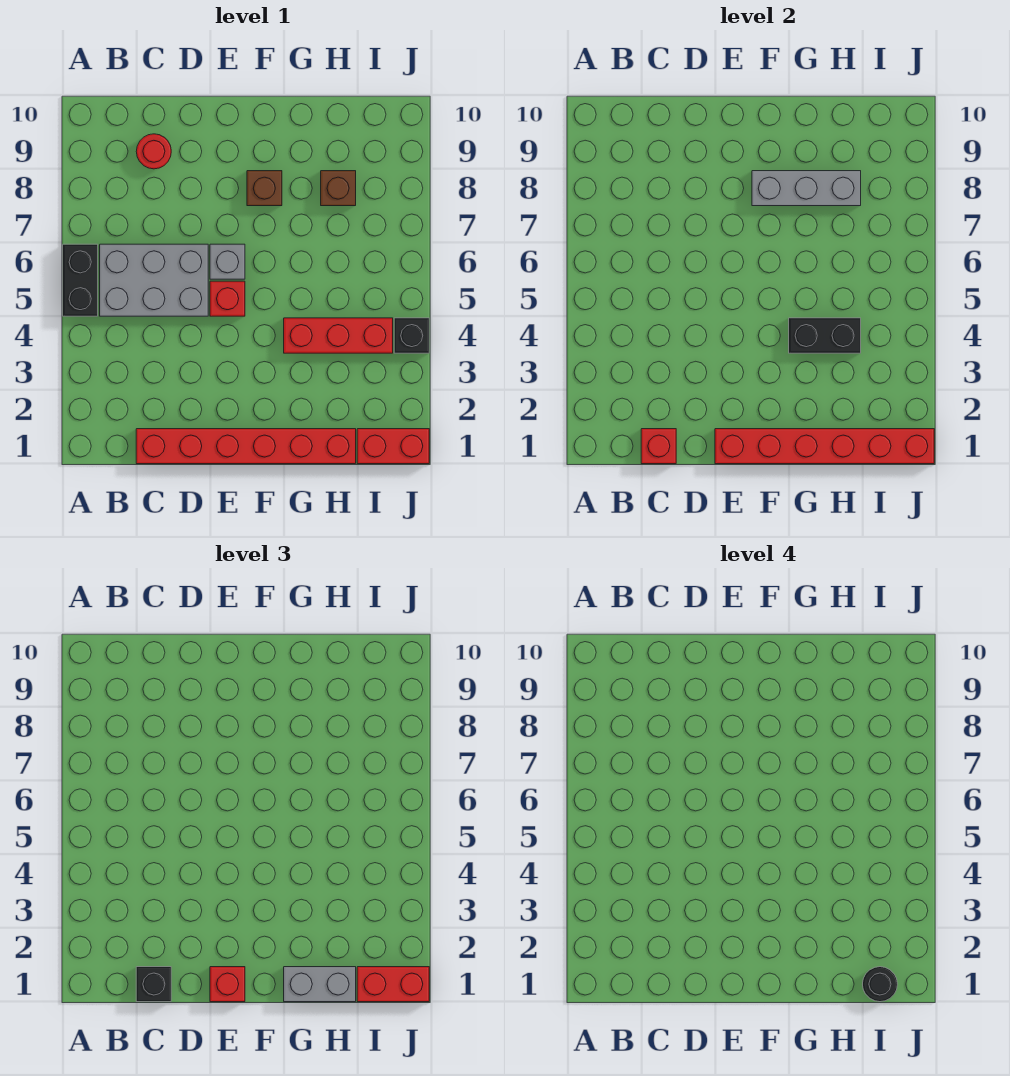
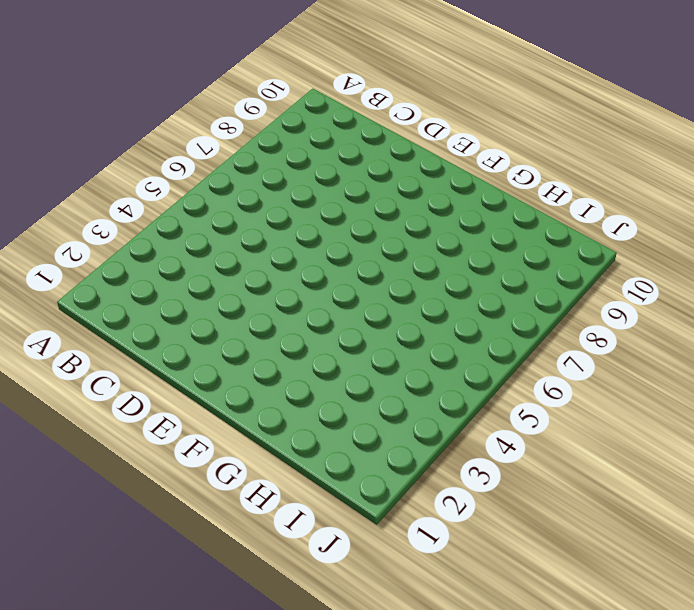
none -> black 1x2 brick [63,244,98,316]
none -> grey 2x3 brick [100,244,208,316]
none -> red 1x6 brick [136,429,356,464]

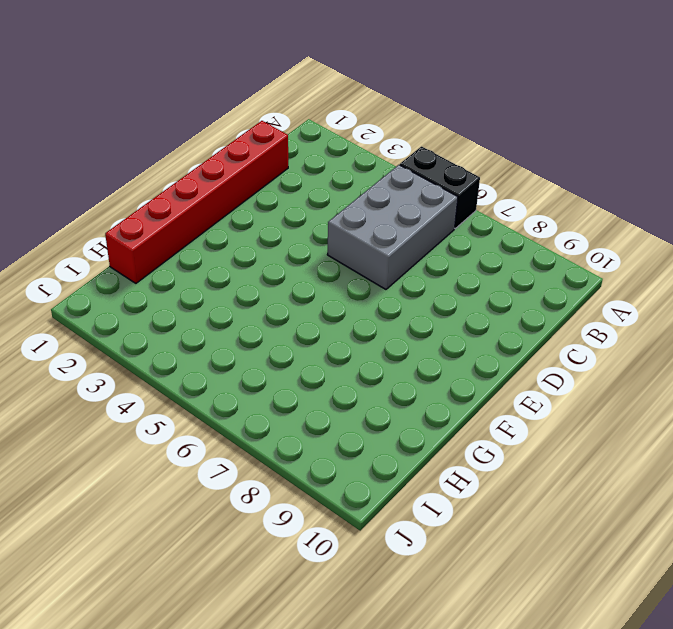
none -> red 1x1 round brick [136,134,171,169]
none -> red 1x1 brick [210,281,245,316]
none -> grey 1x1 brick [210,244,245,279]

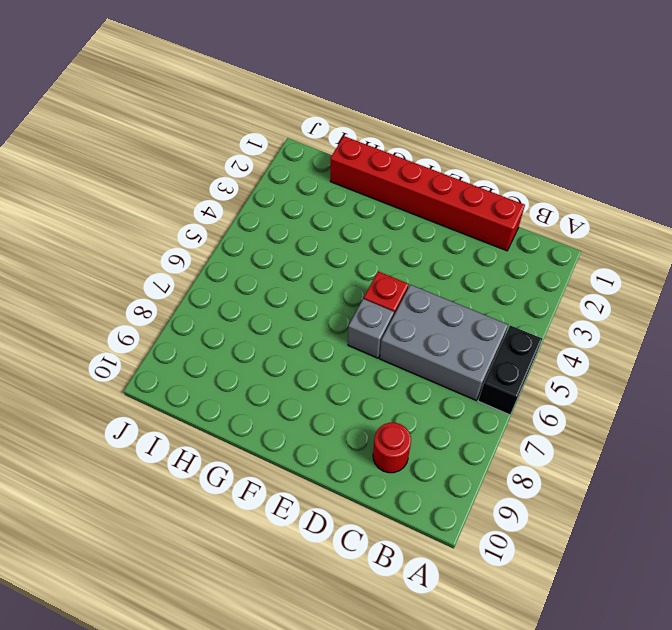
none -> brown 1x1 brick [247,171,282,206]
none -> red 1x3 brick [284,318,393,353]
none -> brown 1x1 brick [321,171,356,206]

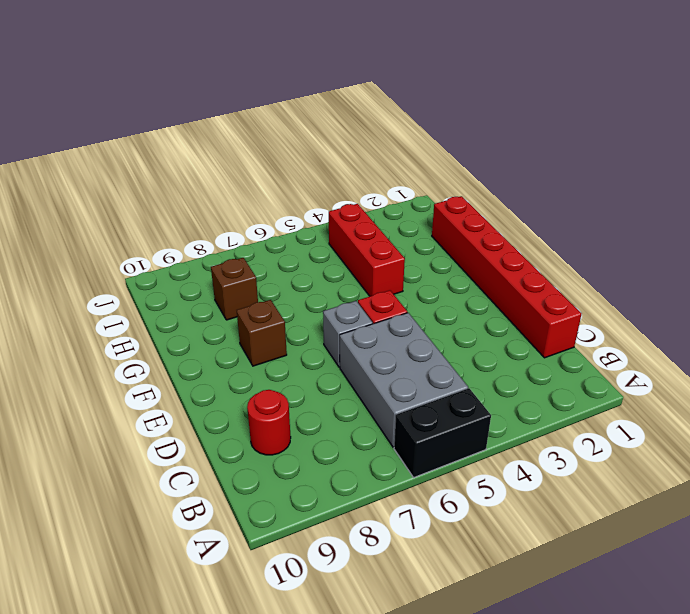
none -> red 1x2 brick [357,429,429,464]
none -> black 1x1 brick [394,318,429,353]
none -> red 1x1 brick [641,429,676,464]

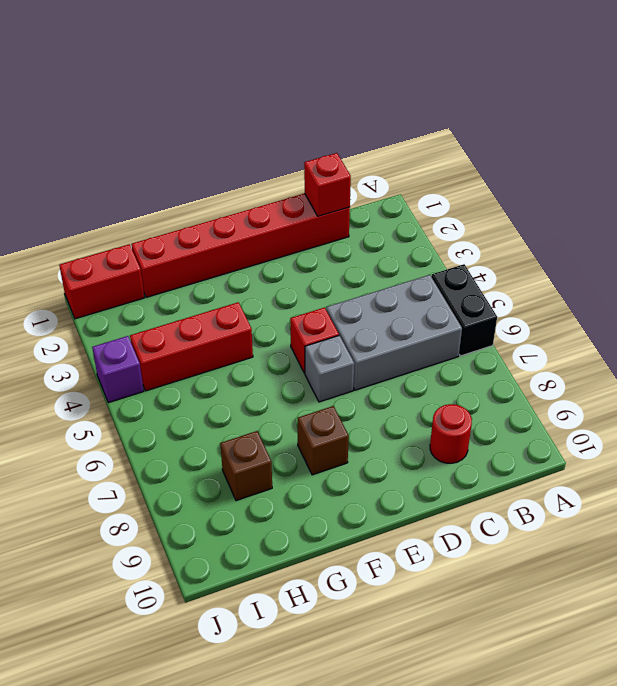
purple 1x1 brick [92,336,144,403] -> black 1x1 brick [394,318,429,353]
none -> red 1x6 brick [715,429,934,464]
none -> grey 1x3 brick [752,171,861,206]
none -> black 1x2 brick [789,318,861,353]

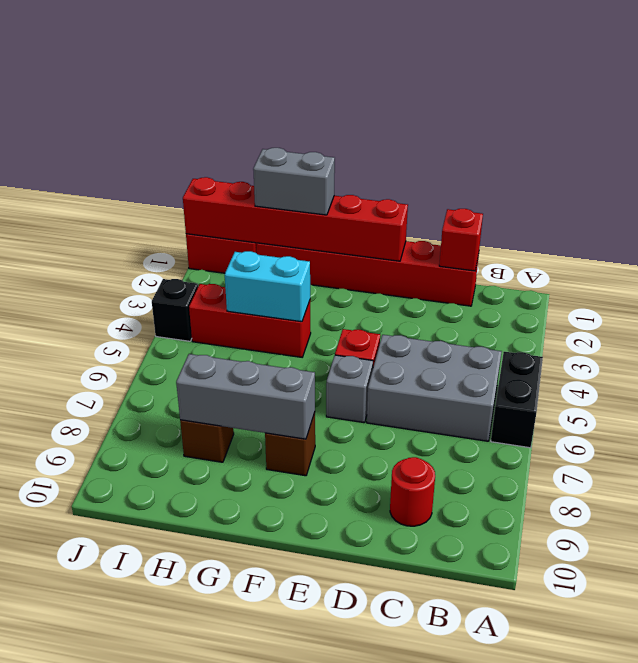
cyan 1x2 brick [225,251,310,322] -> black 1x2 brick [789,318,861,353]
none -> black 1x1 brick [136,967,171,1002]
none -> red 1x1 brick [210,967,245,1002]
none -> red 1x2 brick [357,967,429,1002]

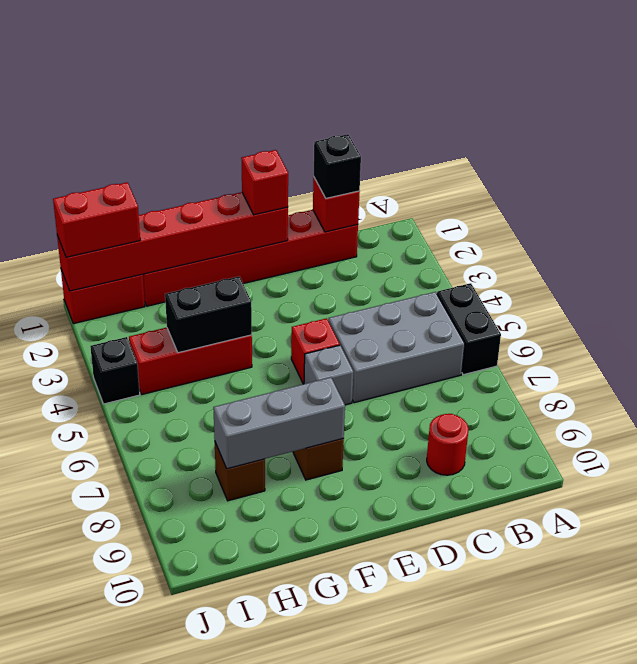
none -> grey 1x2 brick [284,967,356,1002]
none -> black 1x1 round brick [863,967,897,1002]

